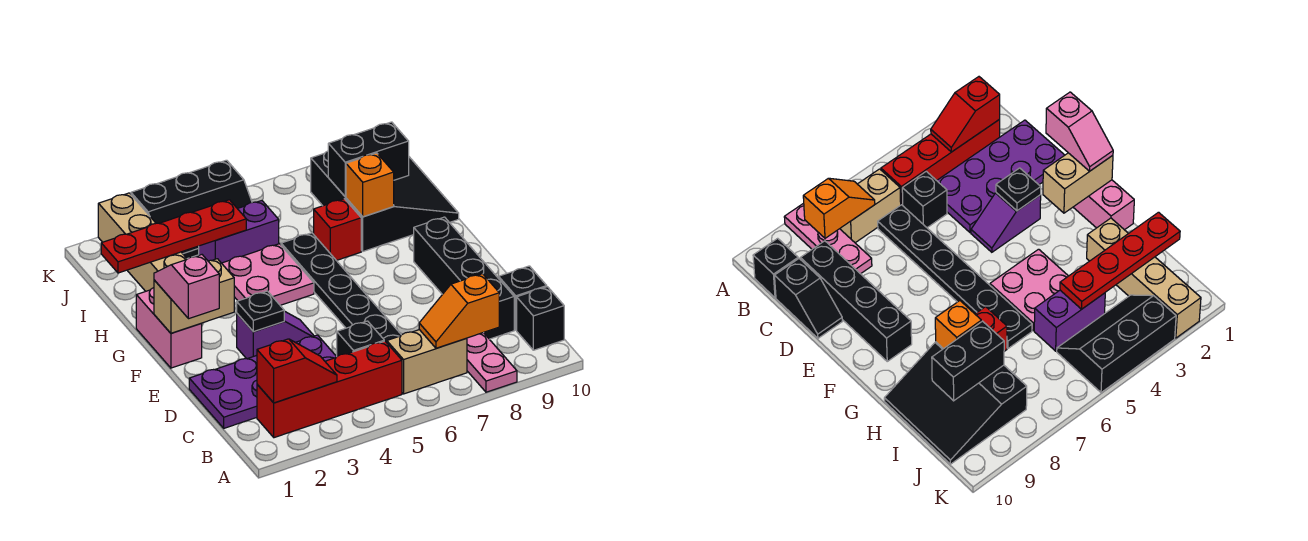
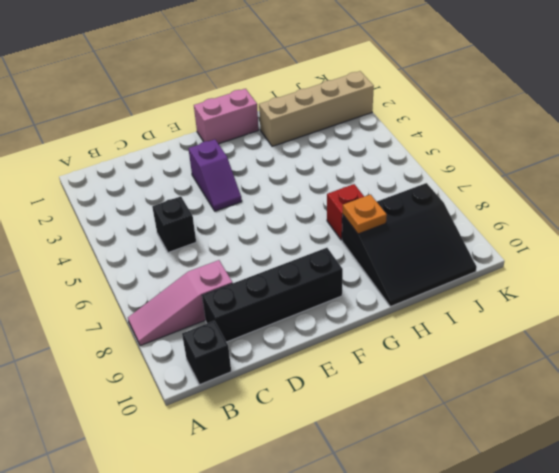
pink 1x3 slope [128,260,233,346] -> pink 1x3 plate [467,333,517,392]
orange 1x1 plate [343,195,387,234] -> orange 1x1 brick [346,153,394,217]
none -> red 1x4 brick [257,341,402,438]
none -> tan 1x2 brick [387,330,467,394]
none -> purple 2x4 plate [189,335,336,428]

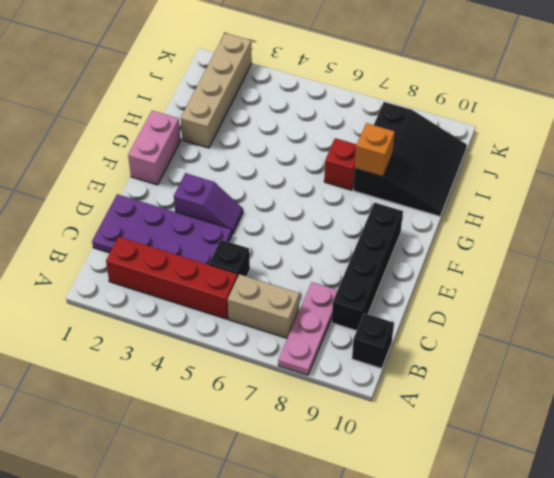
none -> black 1x6 plate [281,233,401,343]
none -> black 1x2 slope [498,266,547,330]
none -> pink 2x2 plate [222,244,314,305]

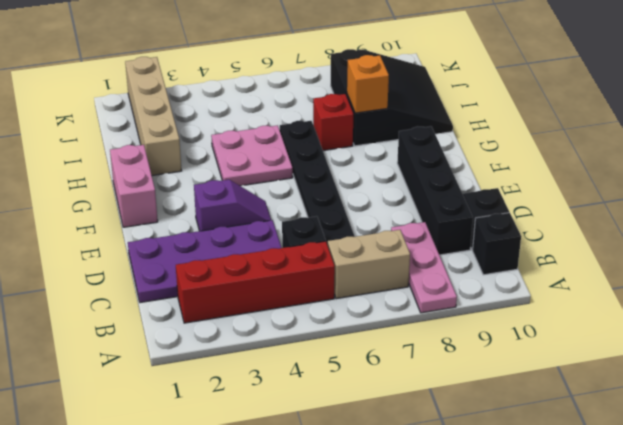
none -> purple 1x2 brick [199,201,279,263]
none -> black 2x3 slope [131,160,252,259]
none -> red 1x2 slope [257,339,337,403]

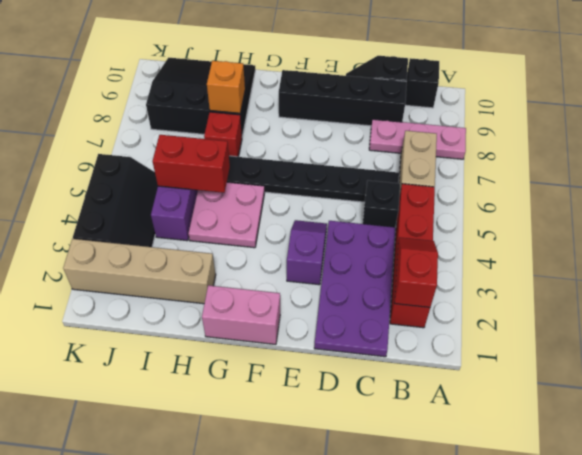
red 1x2 brick [152,135,230,193] -> none
none -> orange 1x2 slope [419,274,499,348]
none -> black 1x1 plate [237,291,284,332]
none -> tan 1x2 brick [154,259,234,333]

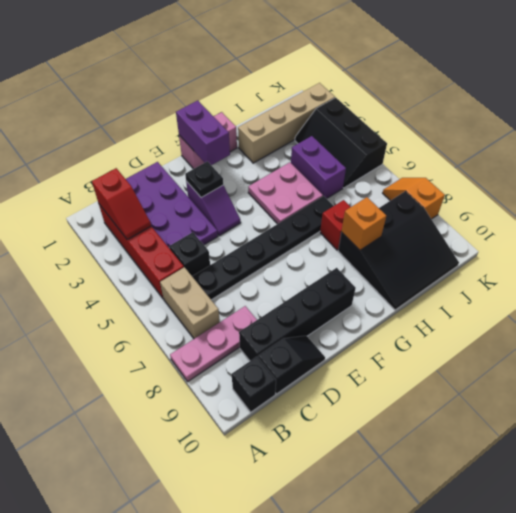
purple 1x2 brick [176,101,230,165] -> tan 1x2 brick [154,259,234,333]
orange 1x2 slope [383,178,445,219] -> orange 1x2 slope moved to [419,274,499,348]
none -> red 1x4 plate [101,200,246,273]
none -> black 1x2 brick [328,122,409,197]
none -> pink 1x2 slope [154,255,219,319]

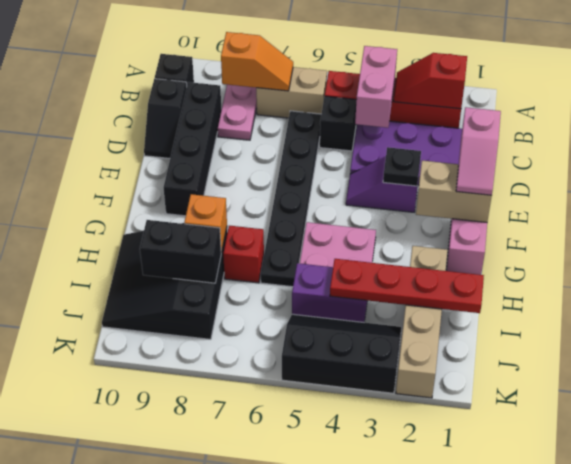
pink 1x2 brick [355,46,397,128] -> none

